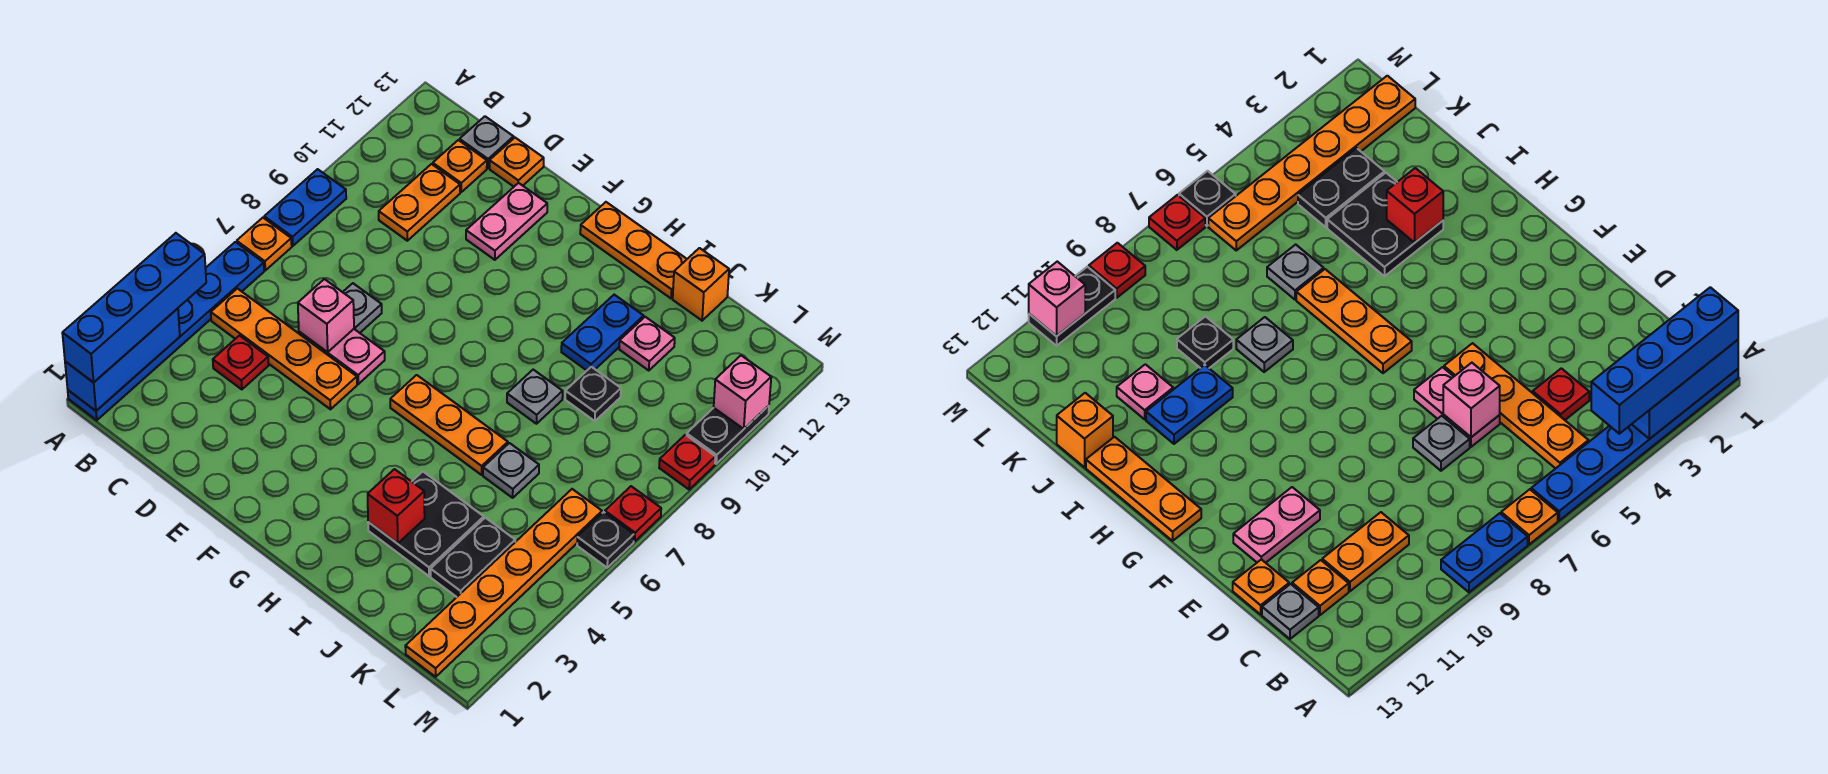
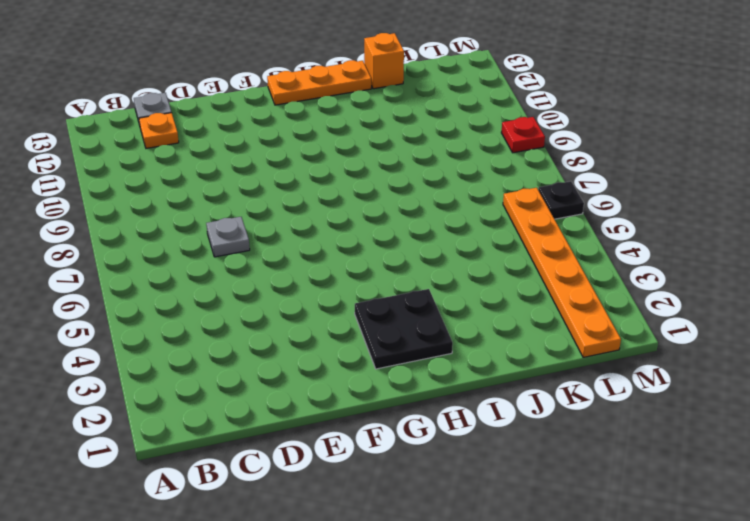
black 2x2 plate [355,289,453,369] -> black 2x2 plate moved to [368,472,484,576]
none -> blue 1x6 plate [68,242,264,420]
none -> orange 1x1 plate [237,218,292,270]
none -> blue 1x2 plate [264,169,346,246]
none -> orange 1x4 plate [211,288,357,409]

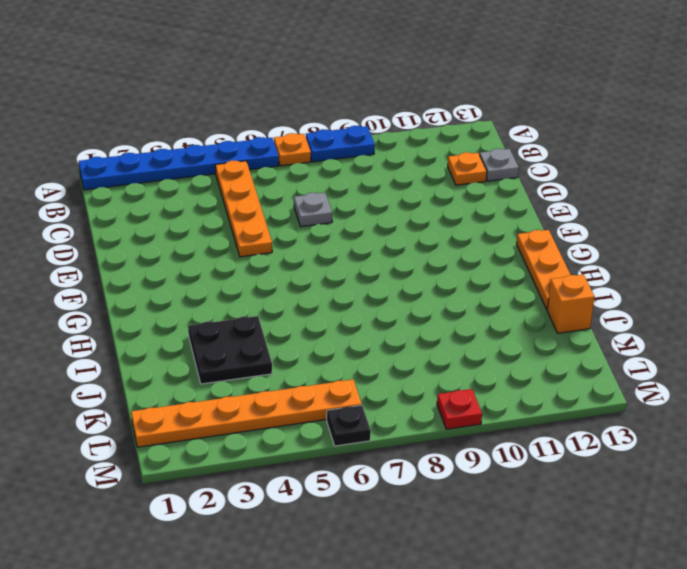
none -> red 1x1 plate [213,336,269,389]
none -> orange 1x2 plate [379,164,460,241]
none -> pink 1x2 plate [299,329,385,384]
none -> orange 1x1 plate [490,138,544,187]

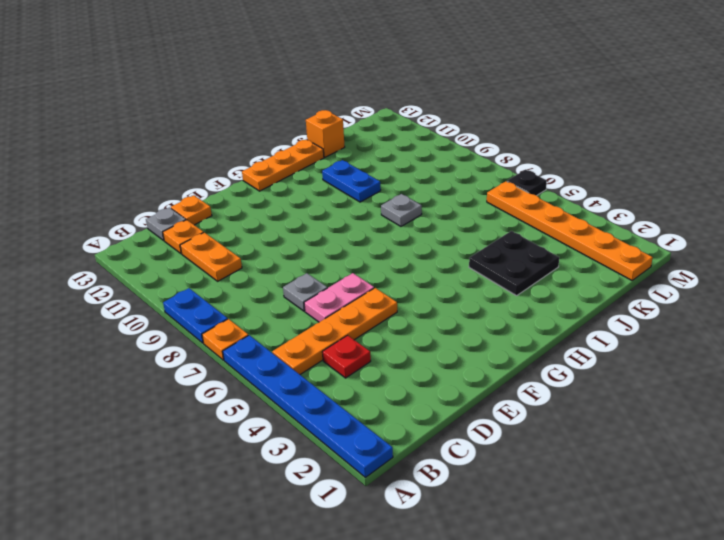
none -> pink 1x2 plate [466,183,547,260]
none -> orange 1x3 plate [390,375,508,475]
none -> grey 1x1 plate [483,443,539,498]
none -> black 1x1 plate [565,367,621,421]

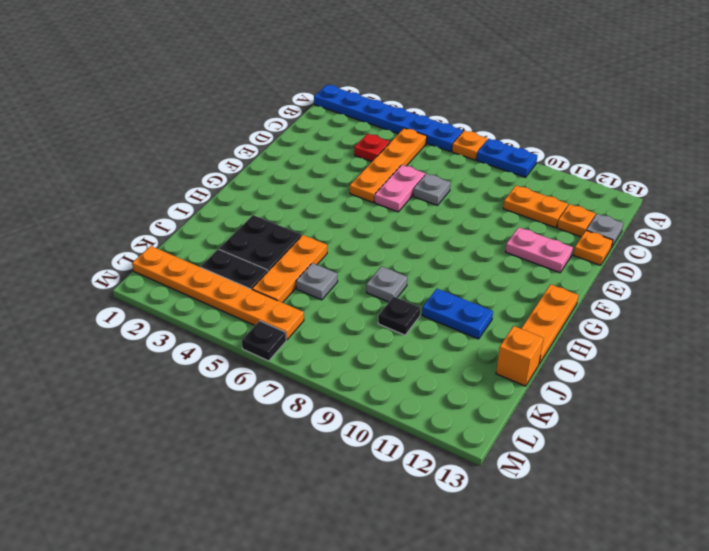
orange 1x3 plate [252,235,327,303] -> orange 1x3 plate moved to [390,375,508,475]
none -> pink 1x1 plate [619,317,675,371]
none -> red 1x1 plate [605,486,661,541]
none -> red 1x1 plate [659,435,715,489]
none -> black 1x2 plate [687,406,769,464]

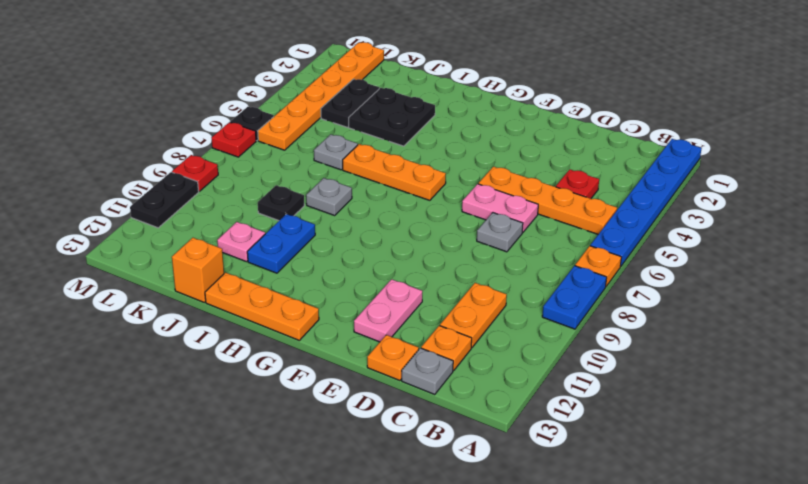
none -> blue 1x3 brick [65,308,180,411]
none -> pink 1x1 brick [298,279,354,352]
none -> red 1x1 brick [368,469,425,544]
none -> pink 1x1 brick [714,355,771,429]

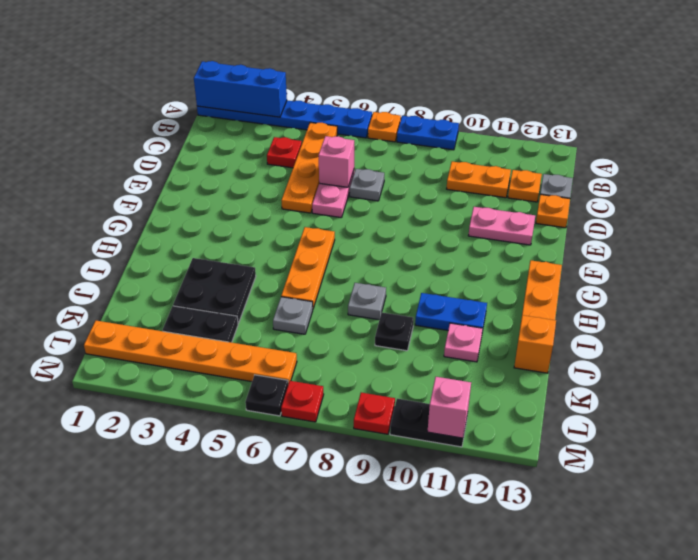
none -> red 1x1 brick [368,469,425,544]
none -> blue 1x4 brick [62,233,206,383]

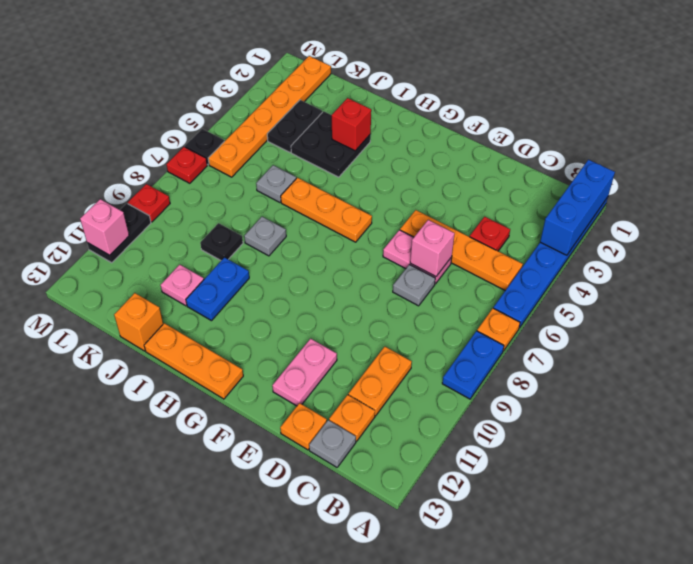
none -> blue 1x4 brick [62,233,206,383]

